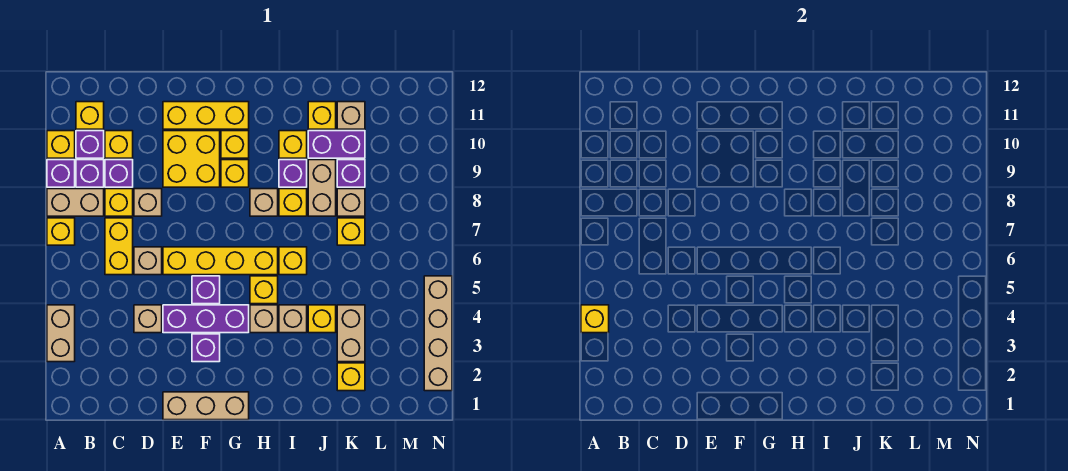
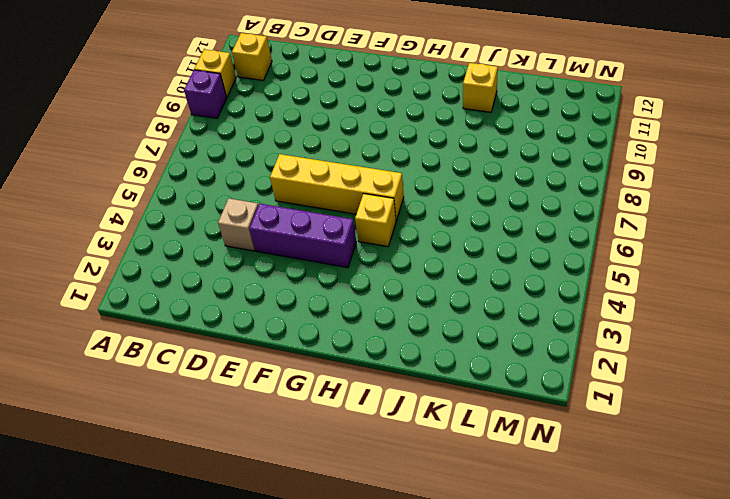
none -> tan 1x2 brick [47,305,75,362]
none -> yellow 1x1 brick [47,218,75,245]
none -> tan 1x2 brick [47,189,104,216]
none -> purple 1x1 brick [76,160,104,187]

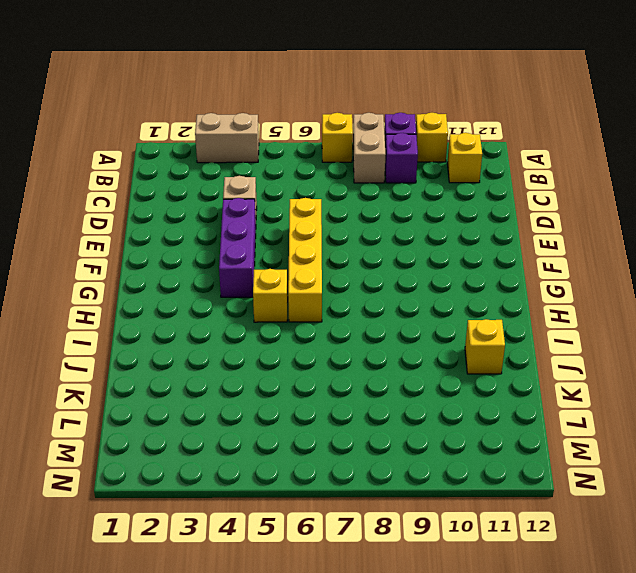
none -> purple 1x1 brick [76,131,104,158]
none -> yellow 1x2 brick [105,218,133,275]
none -> yellow 1x1 brick [105,189,133,216]
none -> purple 1x1 brick [105,160,133,187]

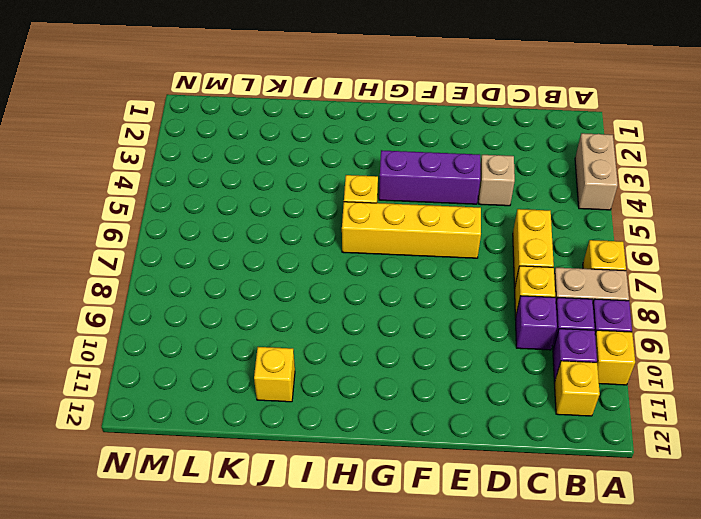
none -> yellow 1x1 brick [105,131,133,158]
none -> tan 1x1 brick [134,247,162,275]
none -> tan 1x1 brick [134,189,162,216]
none -> tan 1x3 brick [163,392,249,420]

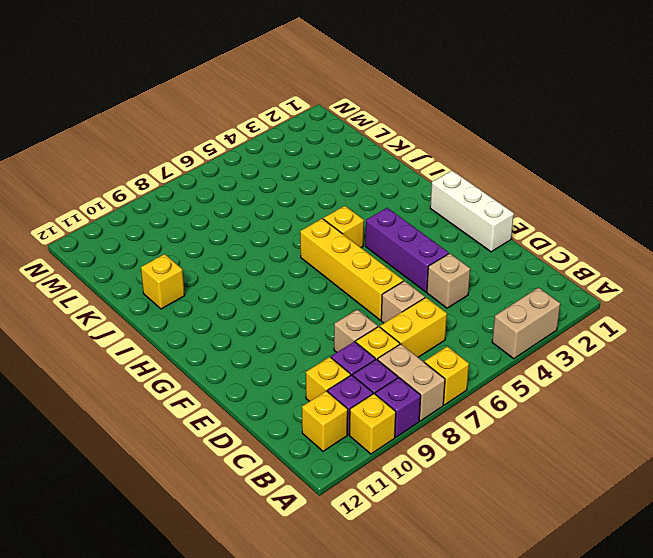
white 1x3 brick [430,171,514,252] -> tan 1x3 brick [163,392,249,420]
none -> yellow 2x2 brick [163,131,220,187]
none -> yellow 1x3 brick [163,102,249,129]
none -> purple 1x1 brick [192,334,220,362]
none -> purple 1x1 brick [192,276,220,304]

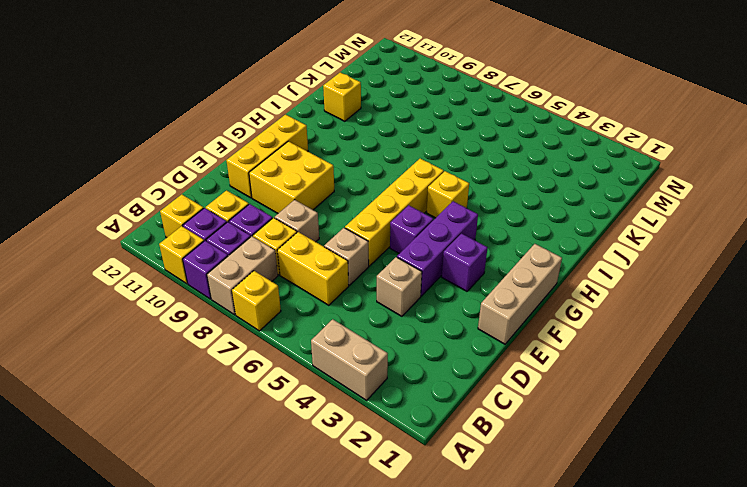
none -> yellow 1x1 brick [221,160,249,187]
none -> yellow 1x1 brick [221,131,249,158]
none -> tan 1x1 brick [250,305,278,333]
none -> tan 1x1 brick [250,189,278,216]

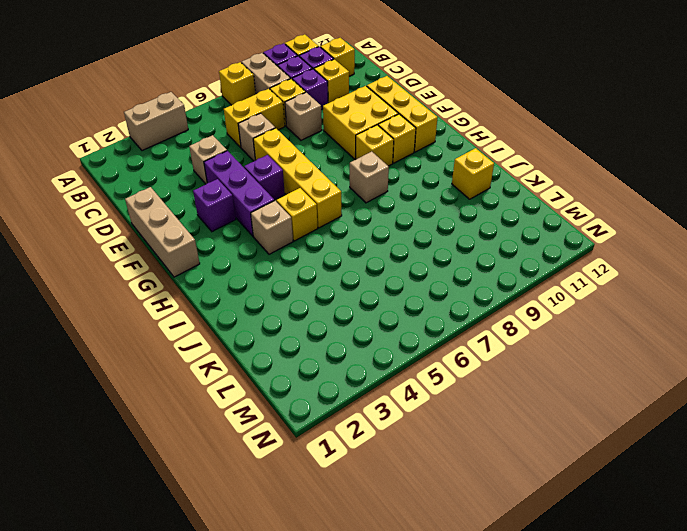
none -> tan 1x1 brick [279,305,307,333]
none -> yellow 1x1 brick [279,247,307,275]
none -> yellow 1x1 brick [279,189,307,216]
none -> purple 1x1 brick [279,160,307,187]

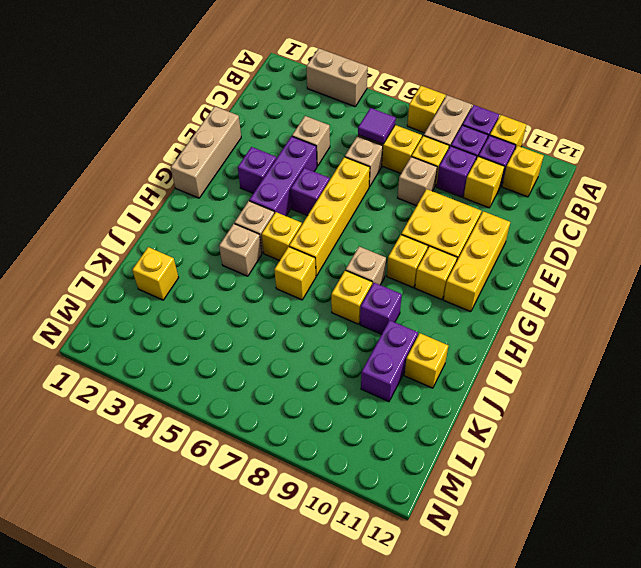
purple 1x1 tile [358,108,396,144] -> none
none -> yellow 1x1 brick [279,131,307,158]
none -> yellow 1x1 brick [308,305,336,333]
none -> tan 1x2 brick [308,160,336,216]
none -> tan 1x2 brick [337,305,365,362]

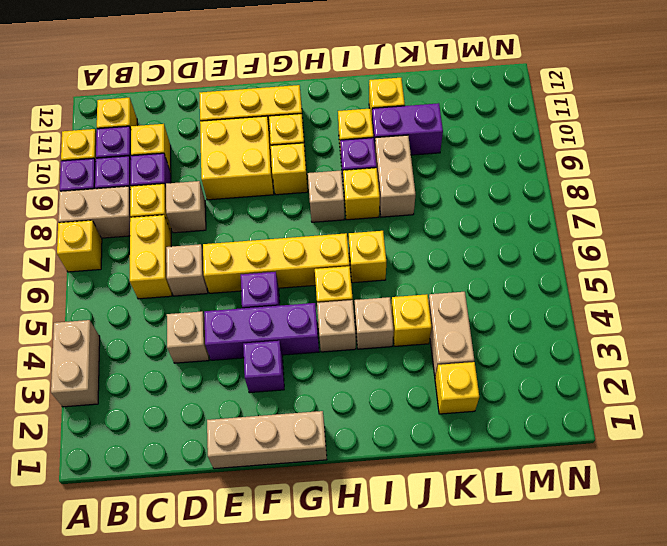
none -> yellow 1x1 brick [337,218,365,245]
none -> tan 1x1 brick [337,189,365,216]
none -> purple 1x1 brick [337,160,365,187]
none -> tan 1x1 brick [337,102,365,129]

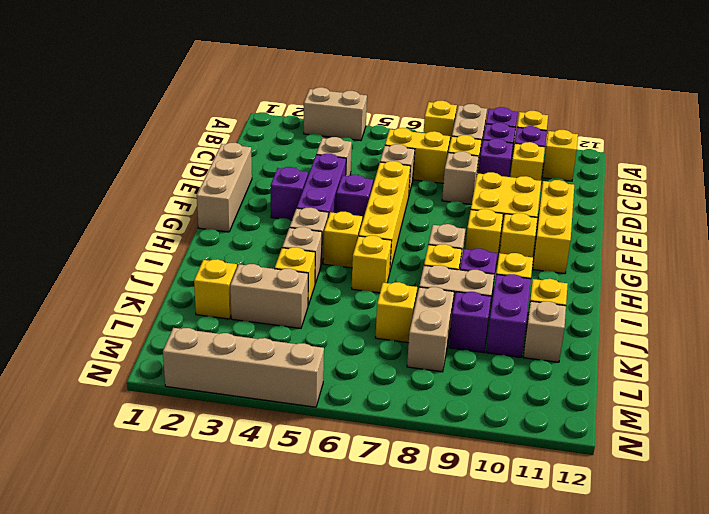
tan 1x2 brick [407,287,454,372] -> tan 1x1 brick [337,189,365,216]
none -> yellow 1x1 brick [581,305,609,333]

